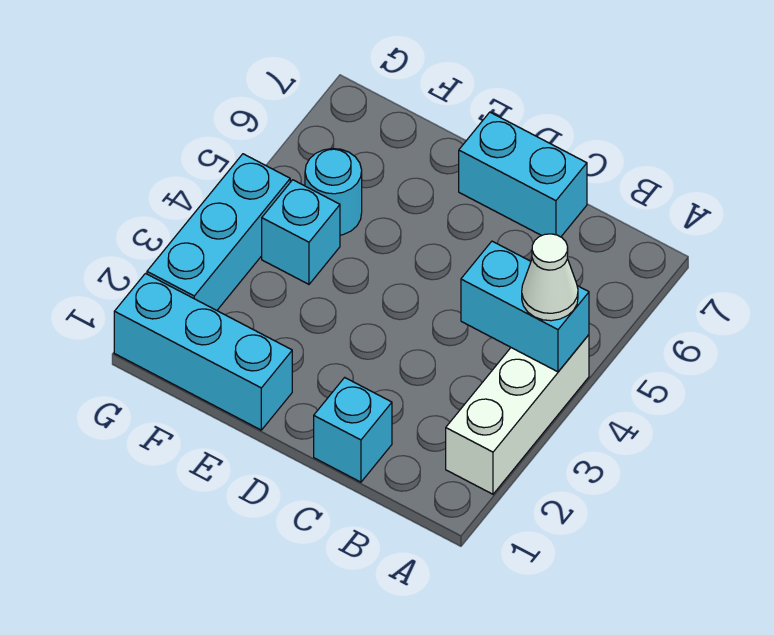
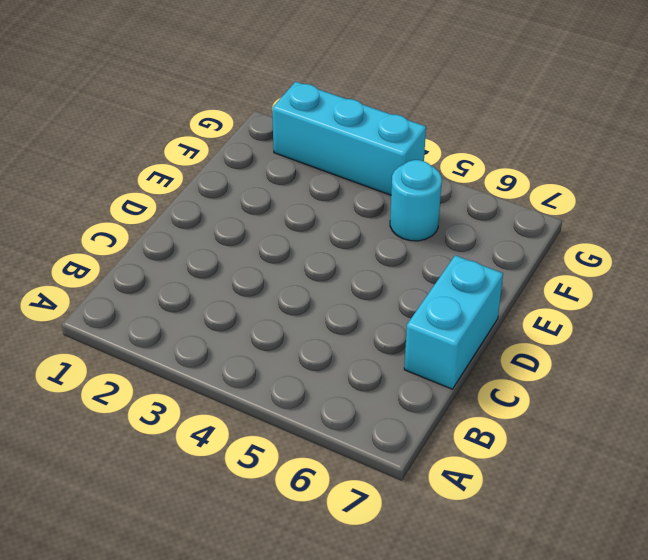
none -> white 1x3 brick [446,335,589,494]
none -> cyan 1x1 brick [314,378,392,482]

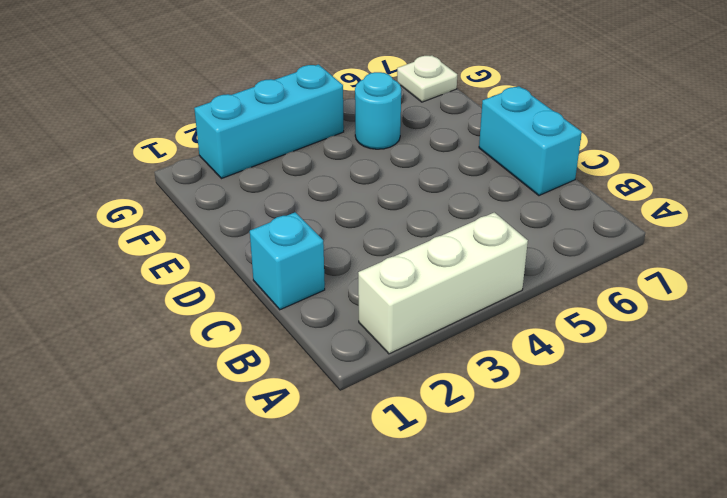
white 1x1 plate [397,55,457,102] -> none
none -> cyan 1x3 brick [114,274,292,430]
none -> cyan 1x1 brick [262,180,340,284]

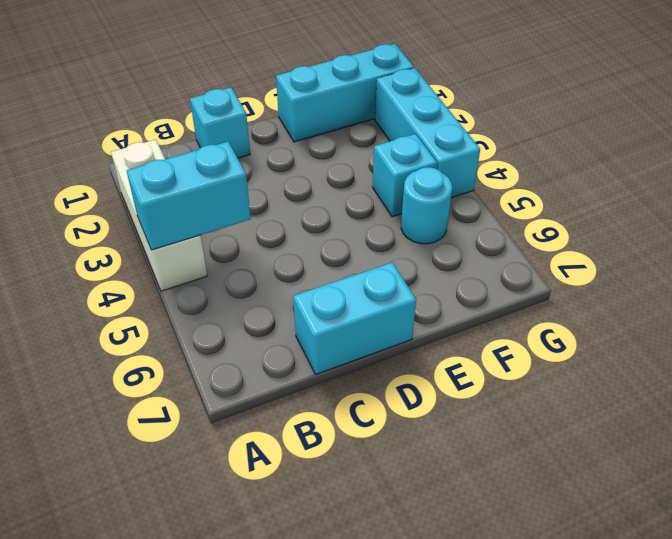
none -> white 1x1 cone [522,234,578,321]

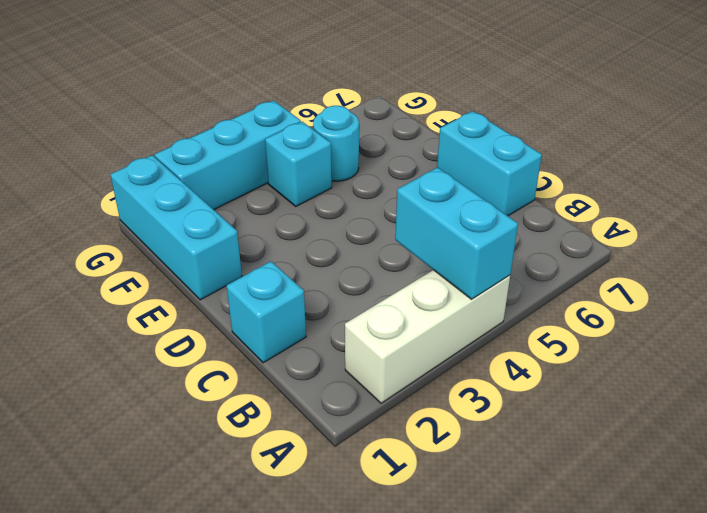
none -> white 1x1 cone [522,234,578,321]

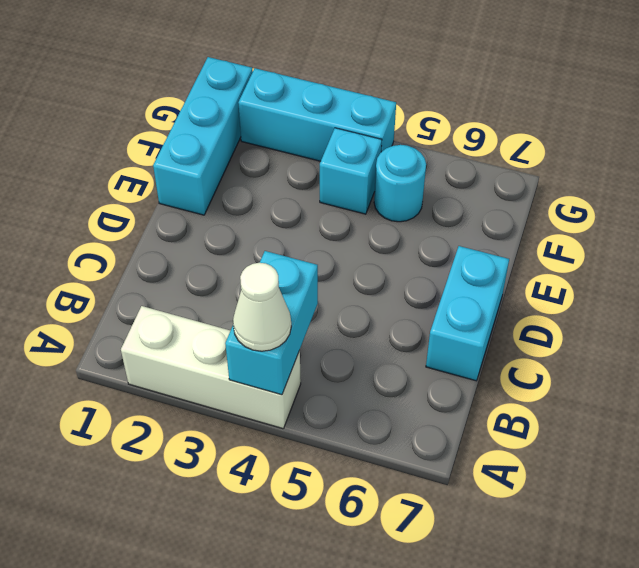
none -> cyan 1x1 brick [314,378,392,482]

